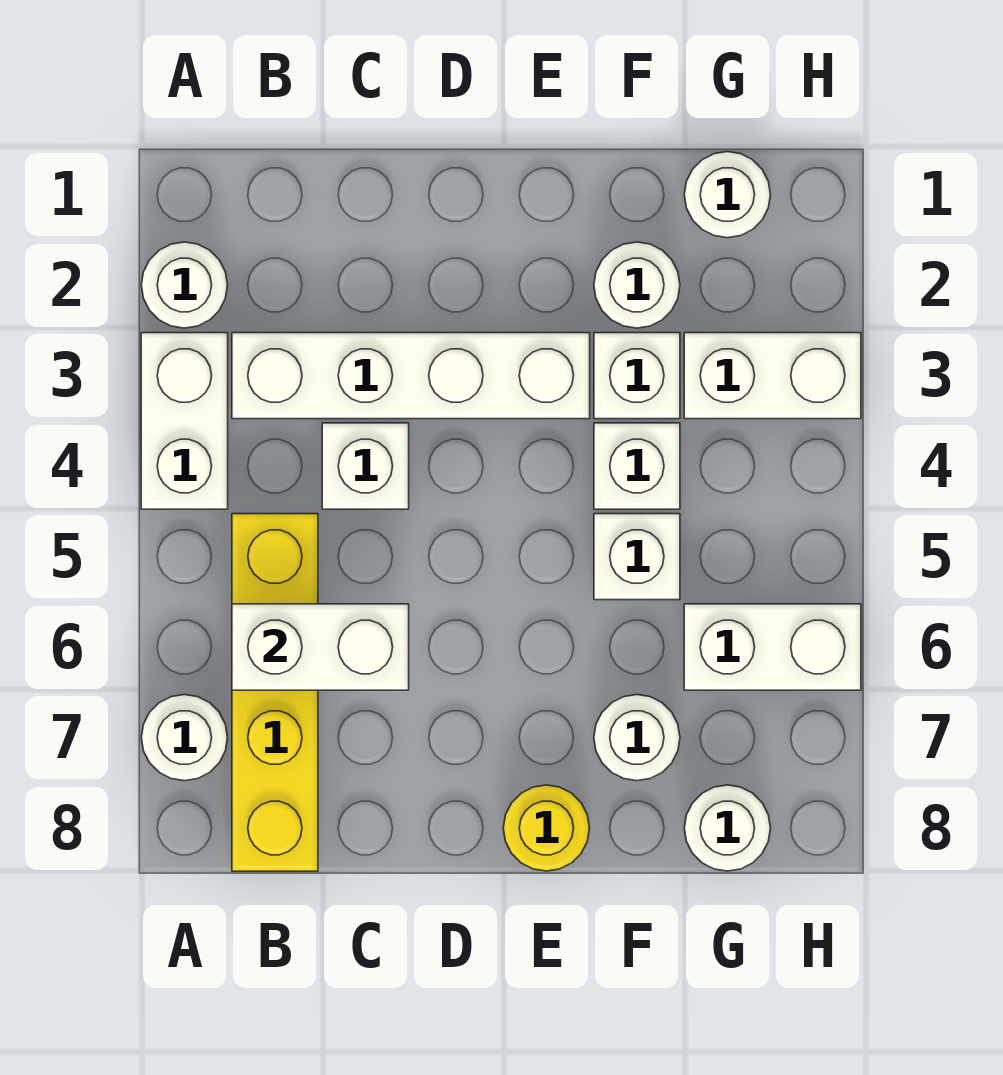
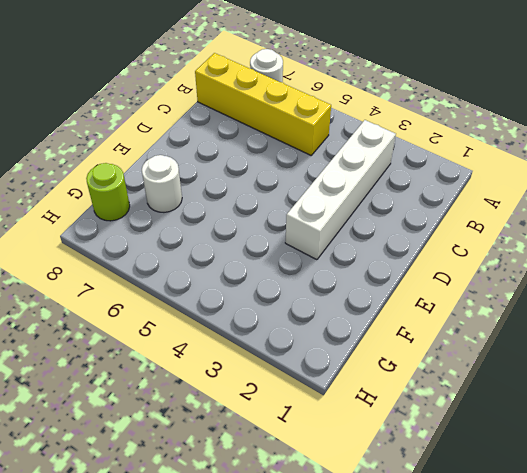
lime 1x1 round brick [86,163,130,221] -> white 1x1 round brick [684,785,770,871]
none -> white 1x1 round brick [141,242,227,328]
none -> white 1x2 brick [141,333,228,509]
none -> white 1x1 brick [322,423,409,509]

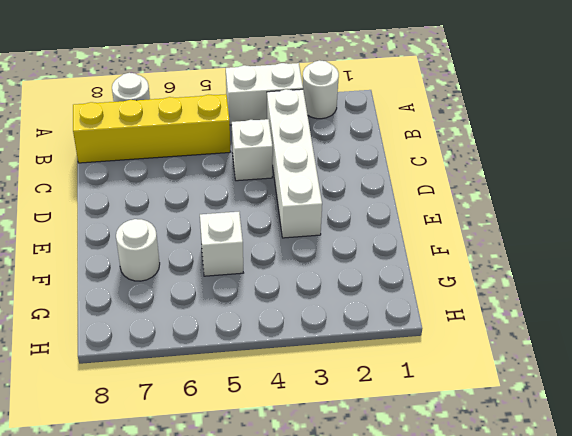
none -> yellow 1x1 round brick [503,785,589,871]
none -> white 1x1 round brick [594,242,680,328]
none -> white 1x1 brick [594,333,680,419]

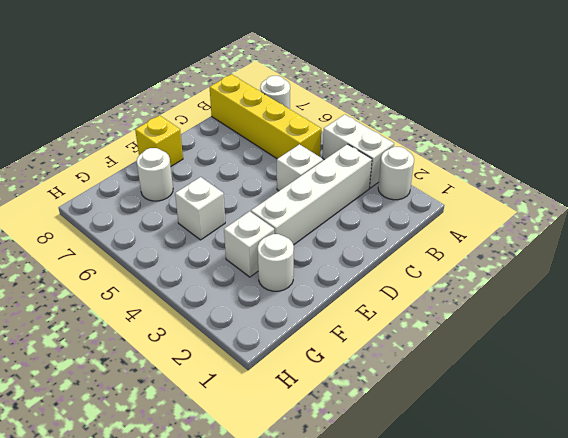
yellow 1x1 brick [135,115,183,166] -> yellow 1x1 round brick [503,785,589,871]
none -> white 1x1 brick [594,423,680,509]
none -> white 1x1 round brick [684,152,770,238]
none -> white 1x2 brick [684,333,861,419]

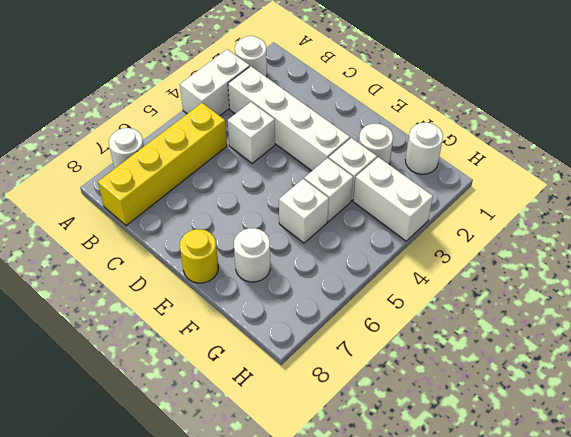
none -> white 1x2 brick [684,604,861,690]
none -> white 1x1 round brick [684,785,770,871]
none -> white 1x2 brick [232,604,409,690]

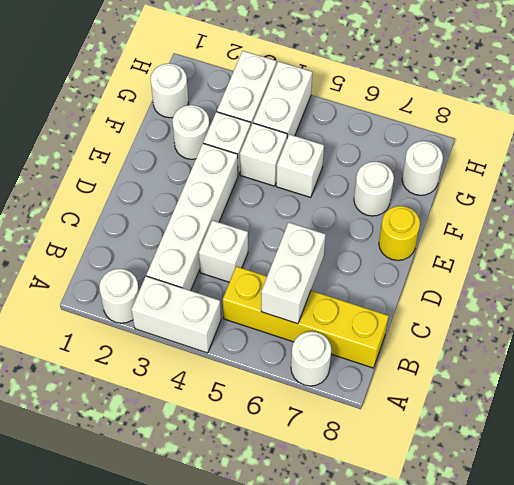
white 1x2 brick [253,61,312,138] -> white 1x2 brick moved to [684,604,861,690]

